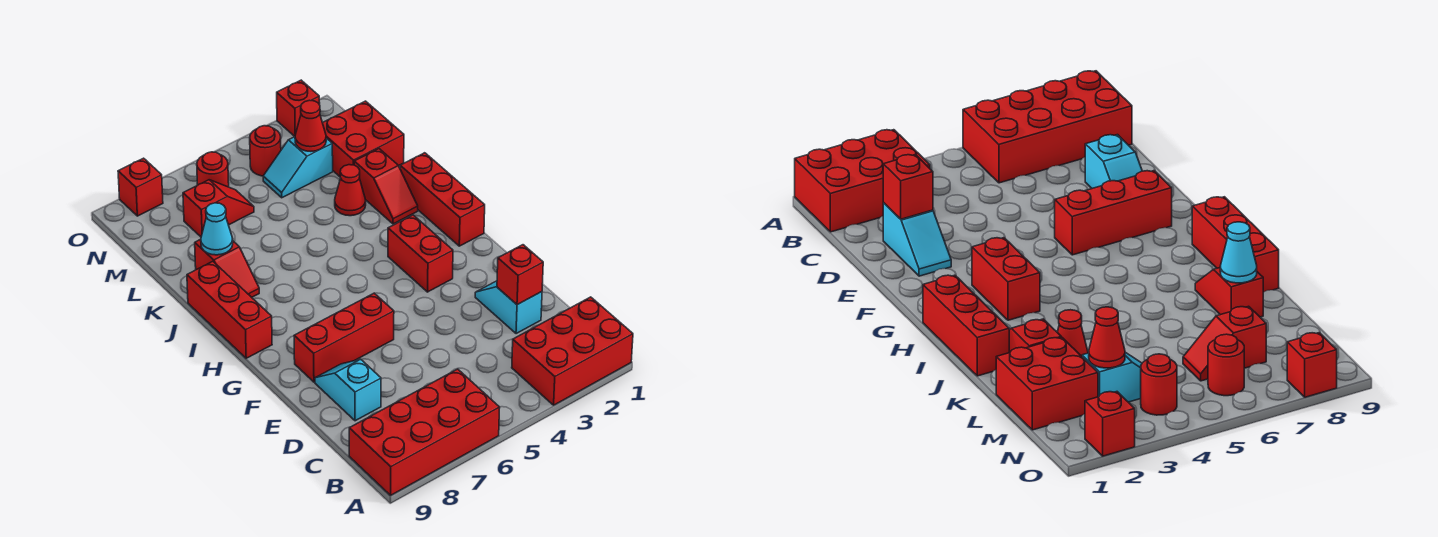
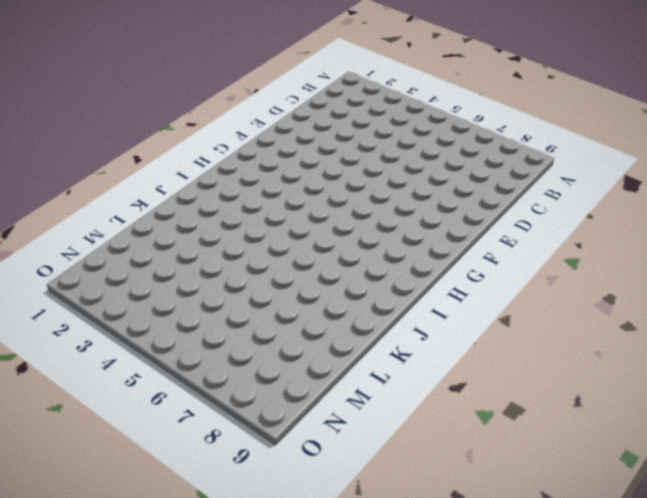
none -> red 2x3 brick [512,297,633,405]
none -> red 2x4 brick [349,369,500,495]
none -> cyan 1x2 slope [475,281,542,334]

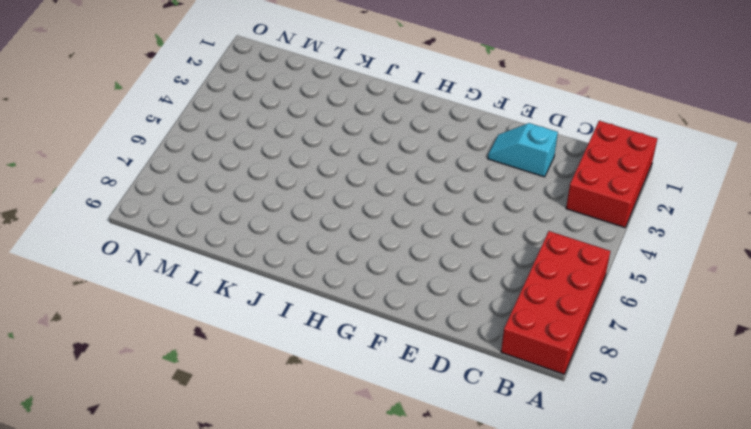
none -> cyan 1x2 slope [315,359,381,421]
none -> red 1x3 brick [294,293,394,382]
none -> red 1x2 brick [388,215,453,292]

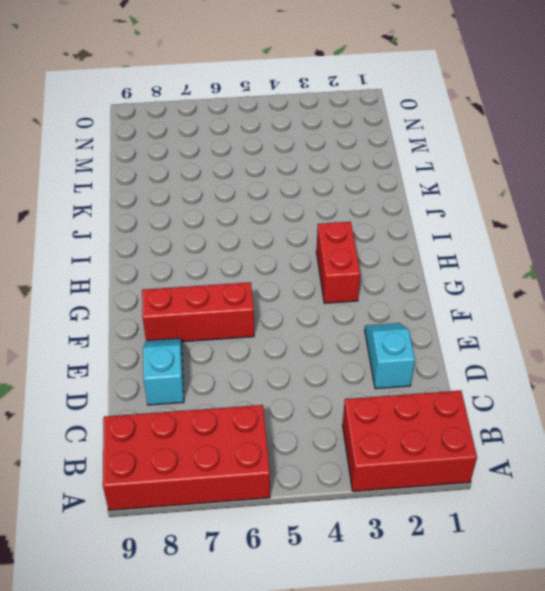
none -> red 1x3 brick [400,153,485,246]
none -> red 1x3 brick [187,261,272,358]
none -> red 1x2 slope [354,149,418,224]

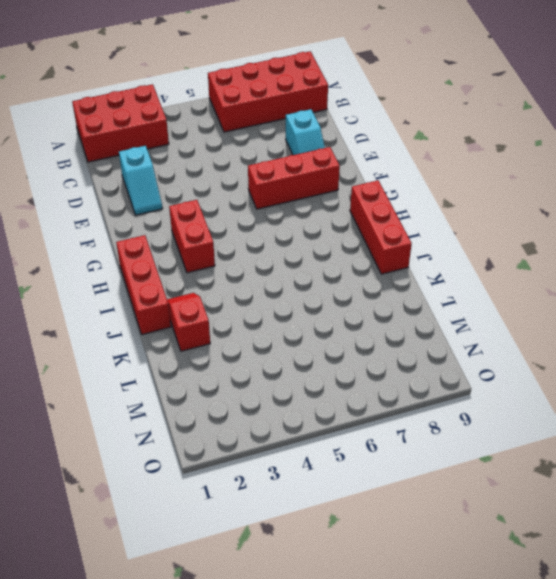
none -> red 1x2 slope [195,239,259,297]
none -> red 1x1 cone [335,165,366,216]
none -> red 2x2 brick [323,101,404,177]

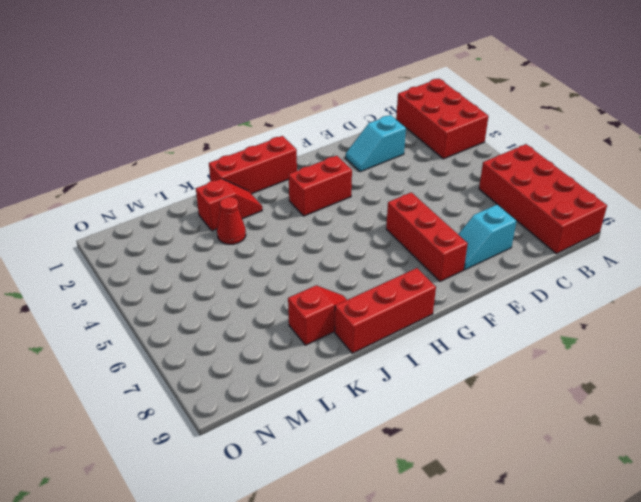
none -> red 2x2 brick [323,101,404,177]
none -> cyan 1x2 slope [263,137,333,198]
none -> red 1x2 slope [183,180,254,237]

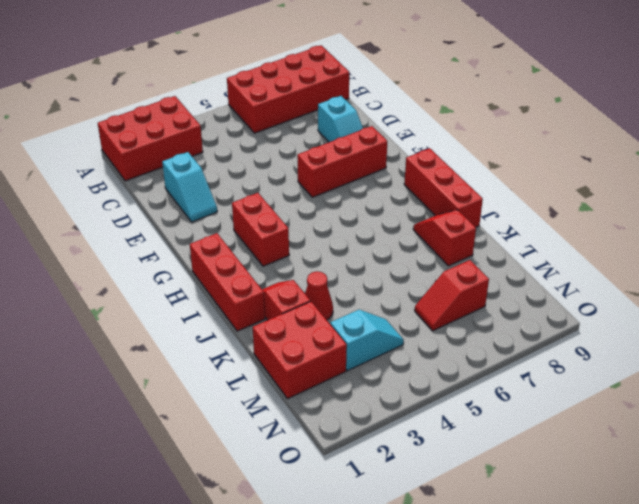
none -> red 1x1 round brick [250,126,281,176]
none -> red 1x1 round brick [197,152,229,187]
none -> red 1x1 brick [277,80,320,136]

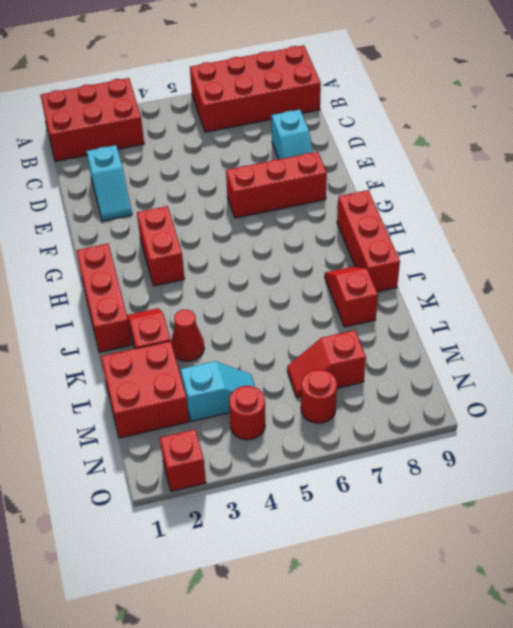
none -> red 1x1 brick [118,158,163,216]
none -> red 1x1 brick [497,245,543,305]
none -> cyan 1x1 cone [201,203,233,255]

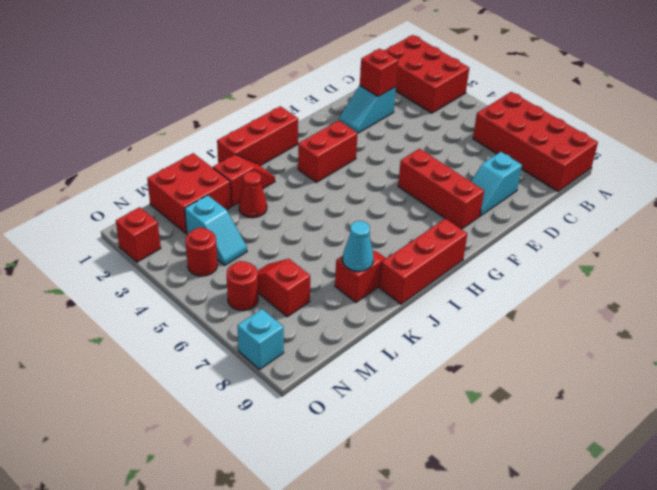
cyan 1x1 brick [237,309,284,369] -> red 1x1 brick [118,158,163,216]
none -> red 1x1 cone [295,100,326,151]

